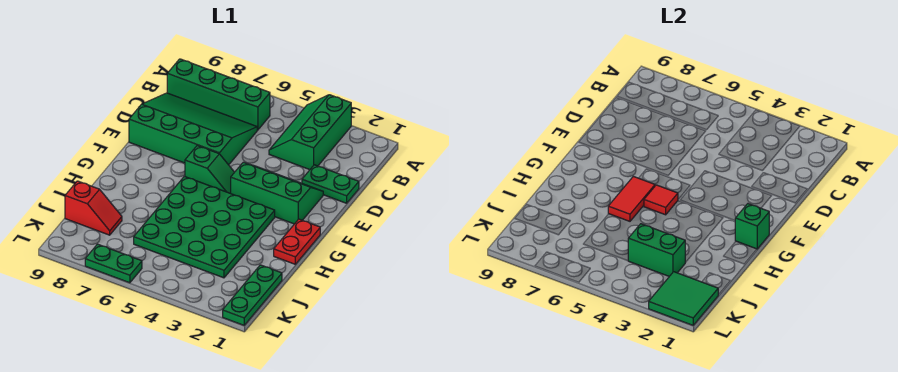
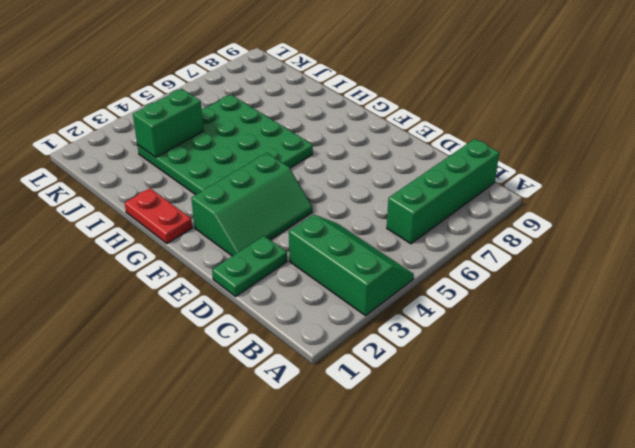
none -> green 3x4 slope [129,93,257,165]
none -> green 1x2 slope [185,146,234,193]
none -> green 1x3 plate [223,265,282,325]

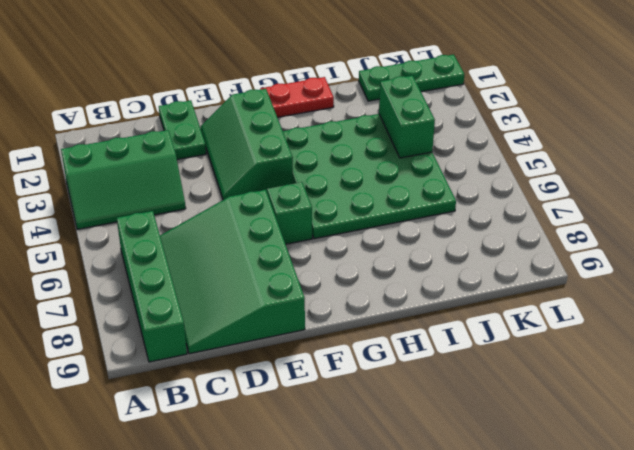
none -> red 1x2 slope [65,181,122,235]
none -> green 1x2 plate [85,244,142,283]
none -> green 1x1 brick [735,204,769,249]

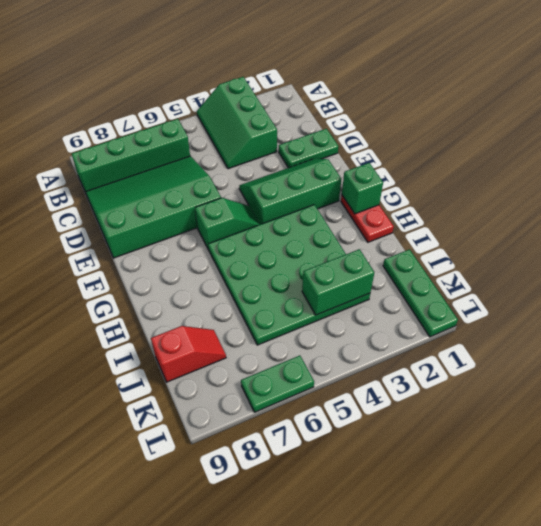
none -> red 1x1 tile [644,185,678,215]
none -> red 1x2 tile [608,176,655,221]
none -> green 2x2 tile [649,272,718,325]

